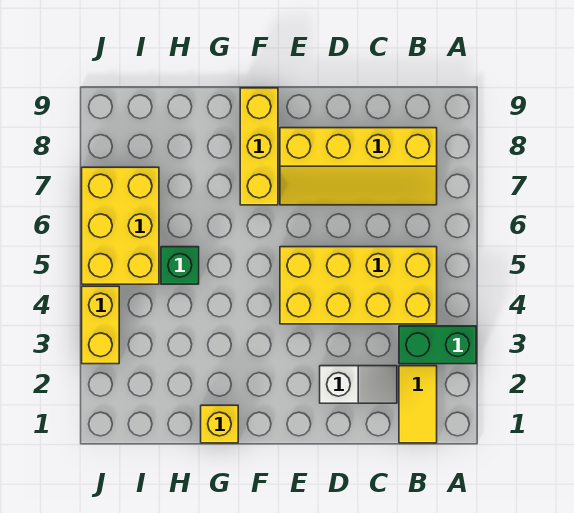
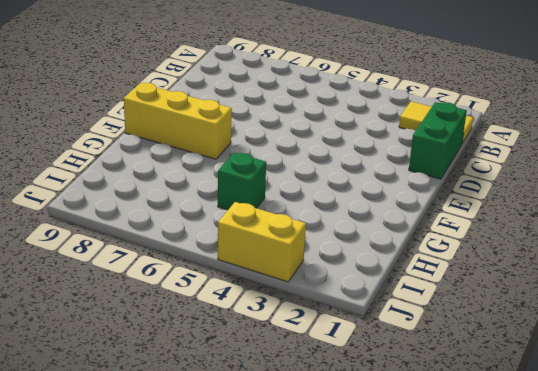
green 1x2 brick [409,102,467,179] -> green 1x2 brick moved to [399,326,476,364]
none -> yellow 2x4 brick [280,247,437,324]
none -> yellow 2x4 slope [280,128,437,205]

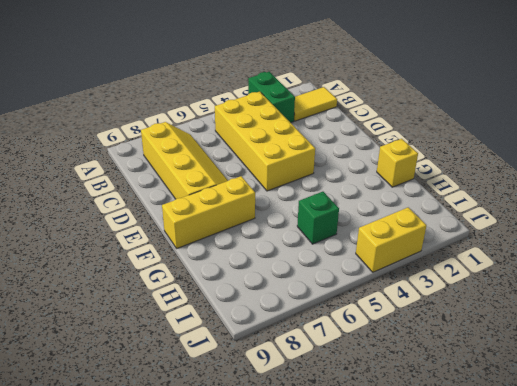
none -> white 1x2 slope [320,366,397,403]
none -> yellow 2x3 brick [82,167,159,284]

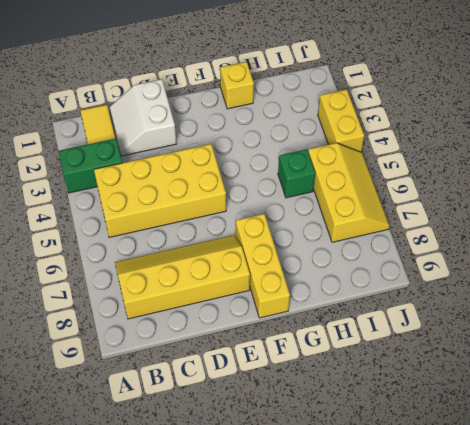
white 2x2 slope [109,79,177,156] -> white 1x2 slope [320,366,397,403]
yellow 2x3 slope [308,143,390,242] -> yellow 2x3 brick [82,167,159,284]

